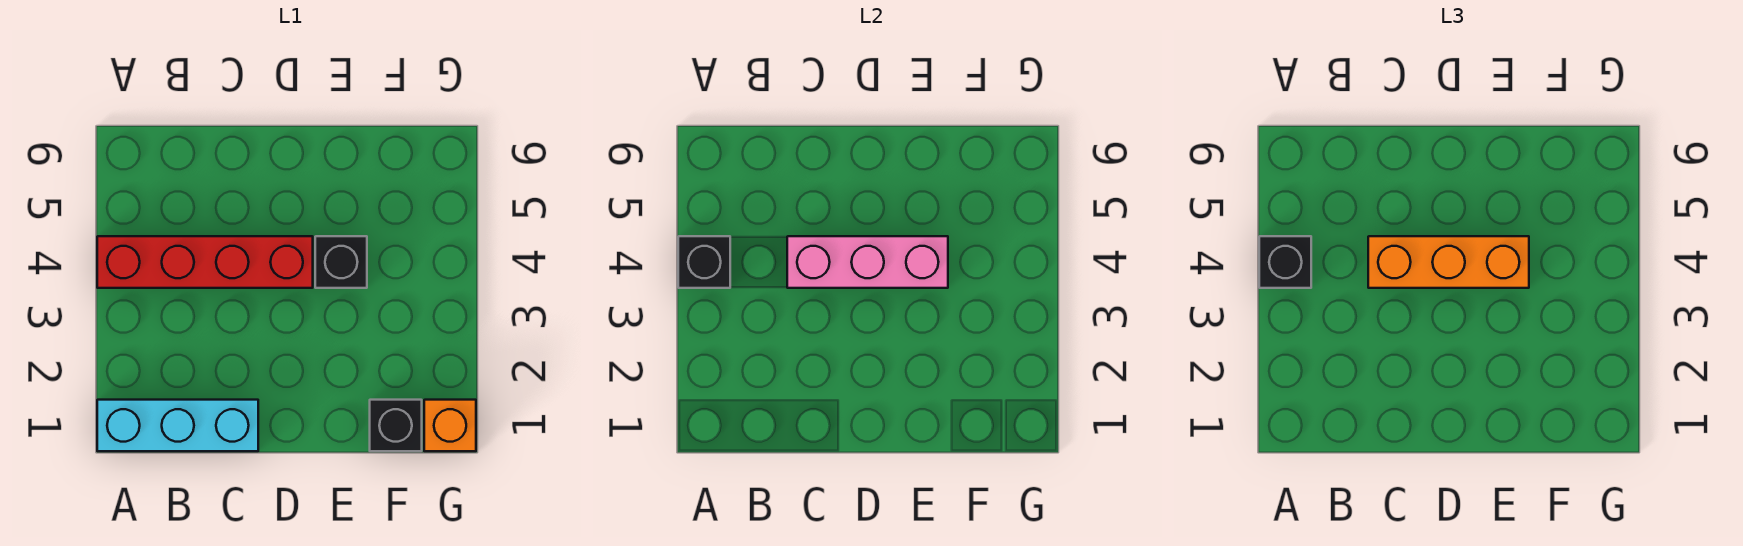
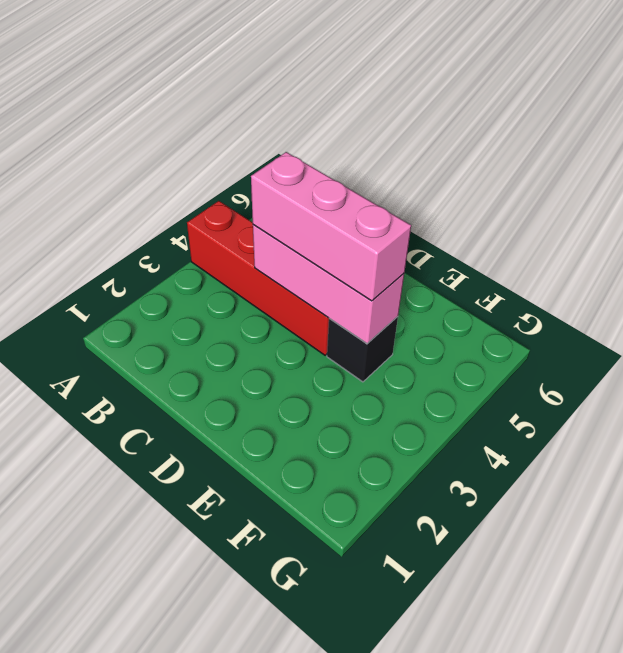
pink 1x3 brick [251,152,411,301] -> orange 1x3 brick [1368,236,1529,288]
none -> cyan 1x3 brick [97,400,258,451]
none -> black 1x1 brick [370,400,422,451]

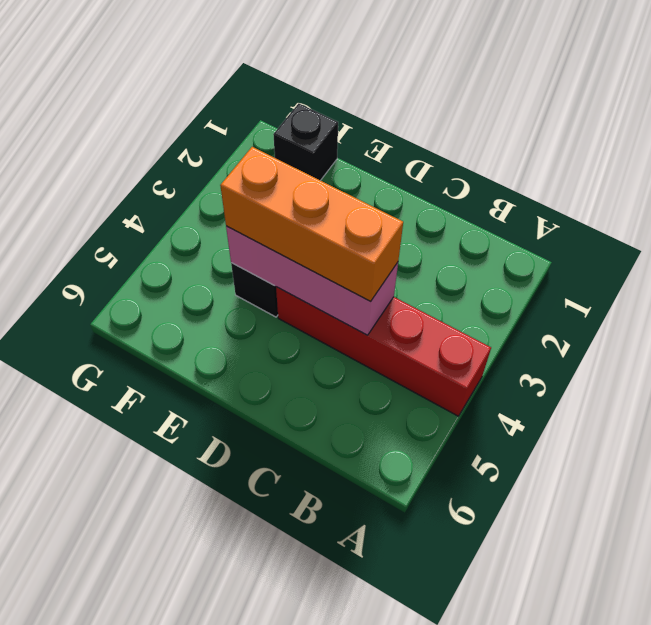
none -> cyan 1x3 brick [97,400,258,451]
none -> orange 1x1 brick [424,400,476,451]

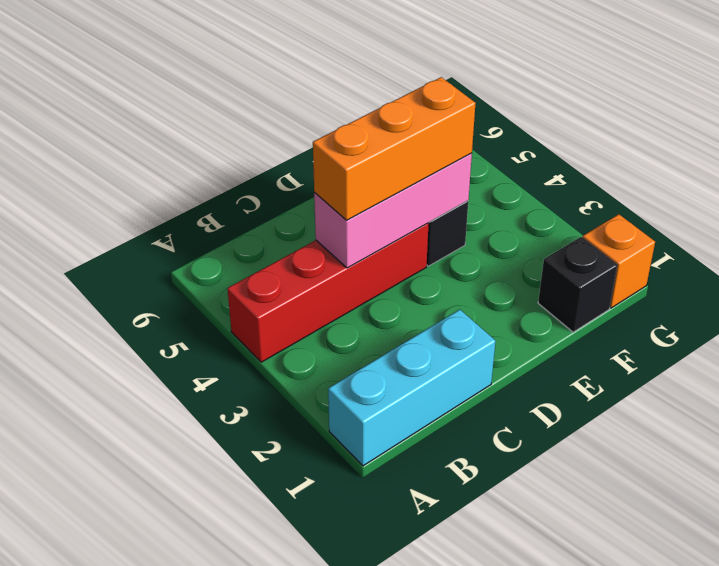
none -> black 1x1 brick [678,236,730,288]
none -> black 1x1 brick [1259,236,1311,288]

